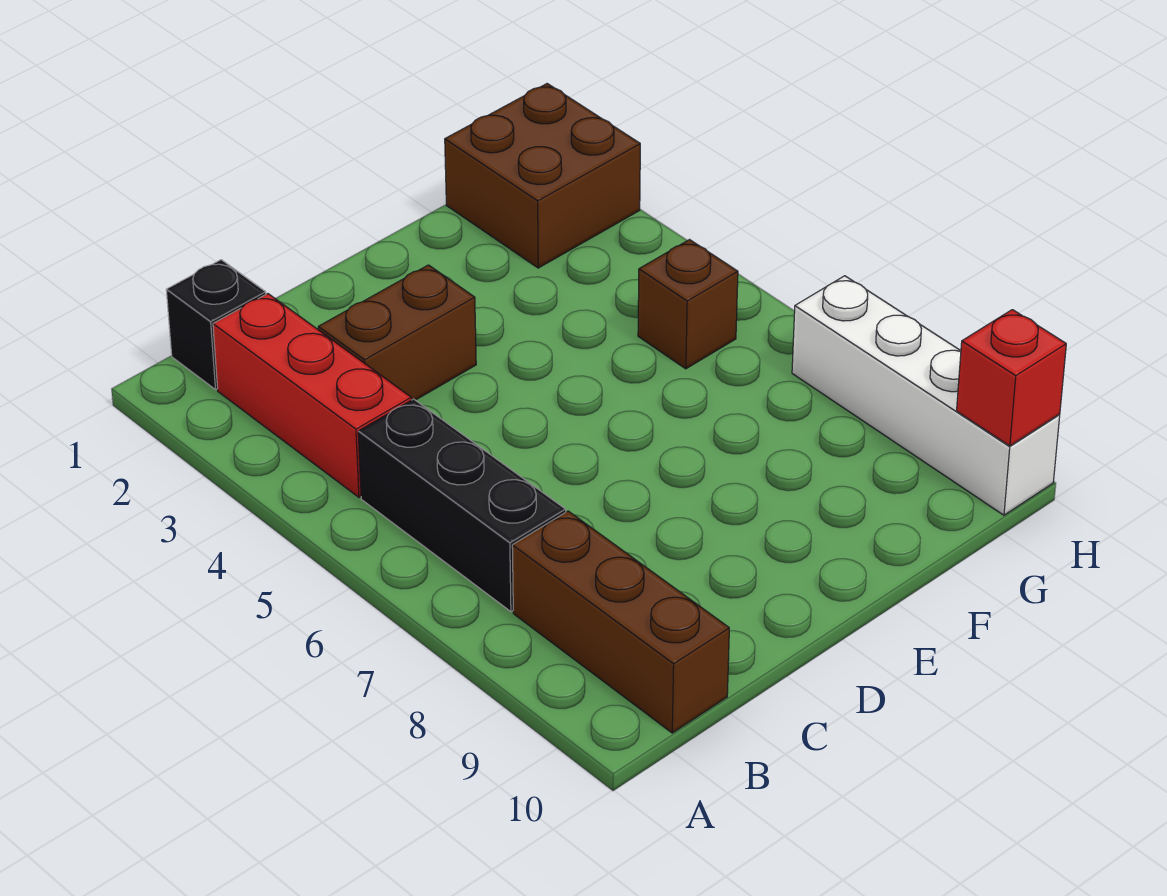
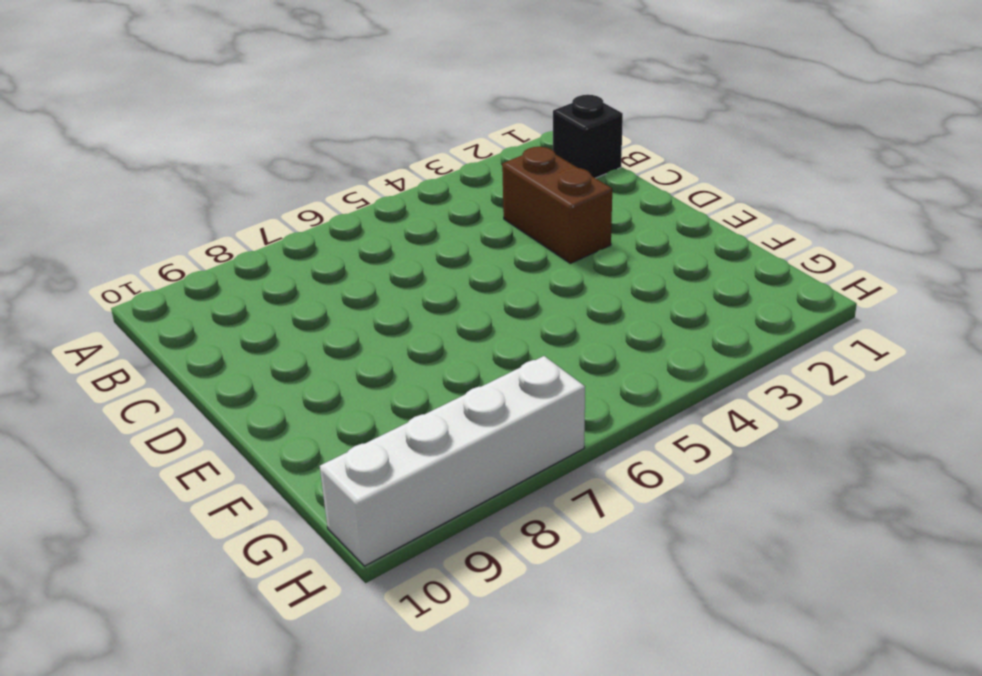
none -> red 1x3 brick [213,294,411,497]
none -> black 1x3 brick [358,399,566,612]

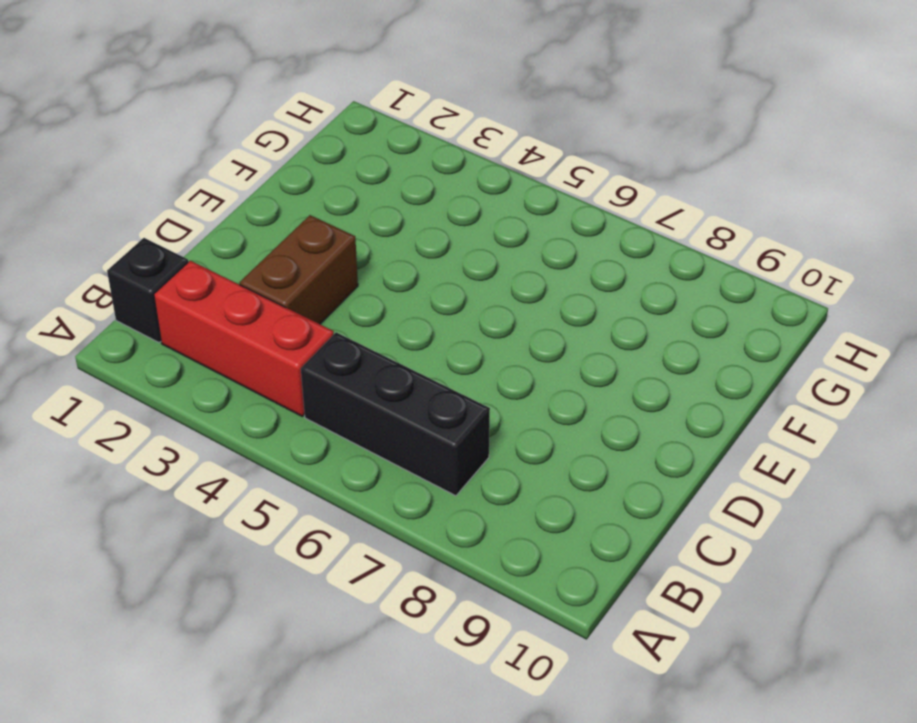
none -> brown 1x3 brick [512,511,729,733]
none -> brown 2x2 brick [445,84,640,268]

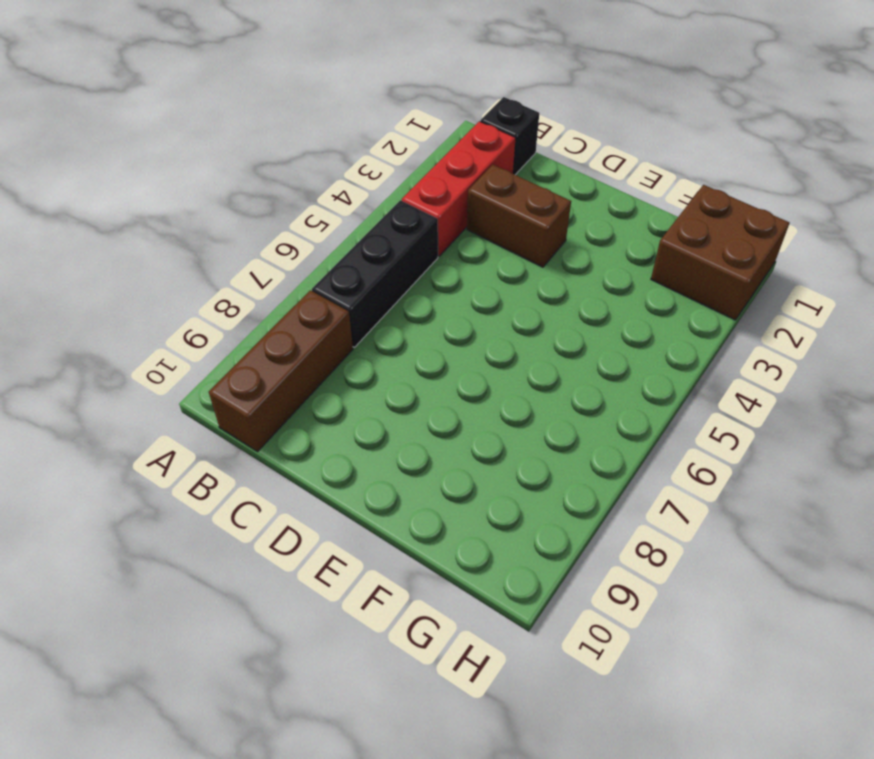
none -> brown 1x1 brick [638,240,738,369]
none -> white 1x4 brick [792,276,1060,515]

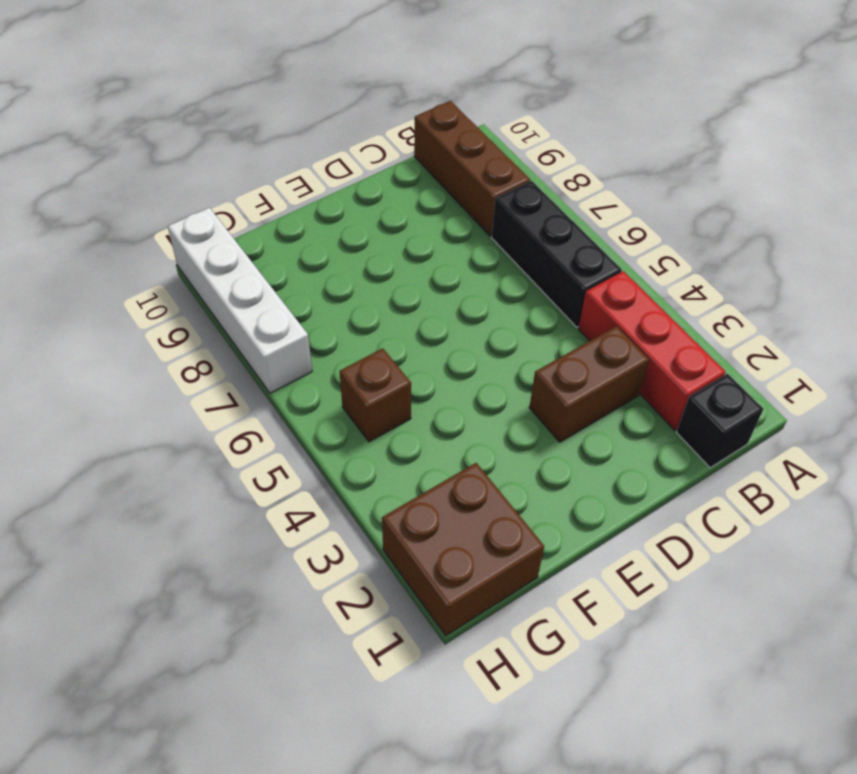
none -> red 1x1 brick [957,310,1066,446]

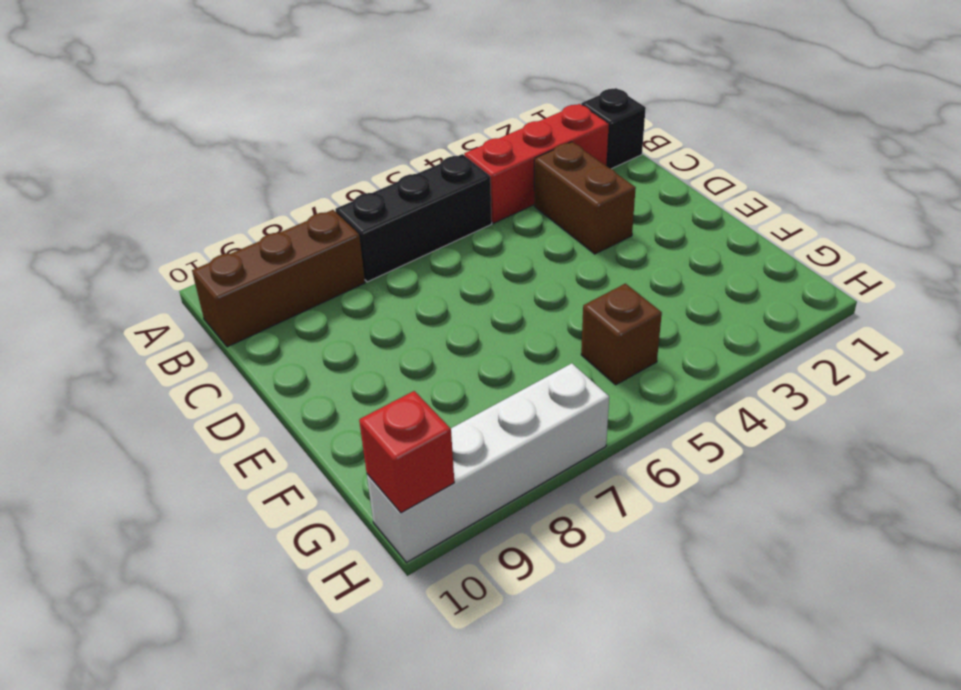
none -> brown 2x2 brick [445,84,640,268]

